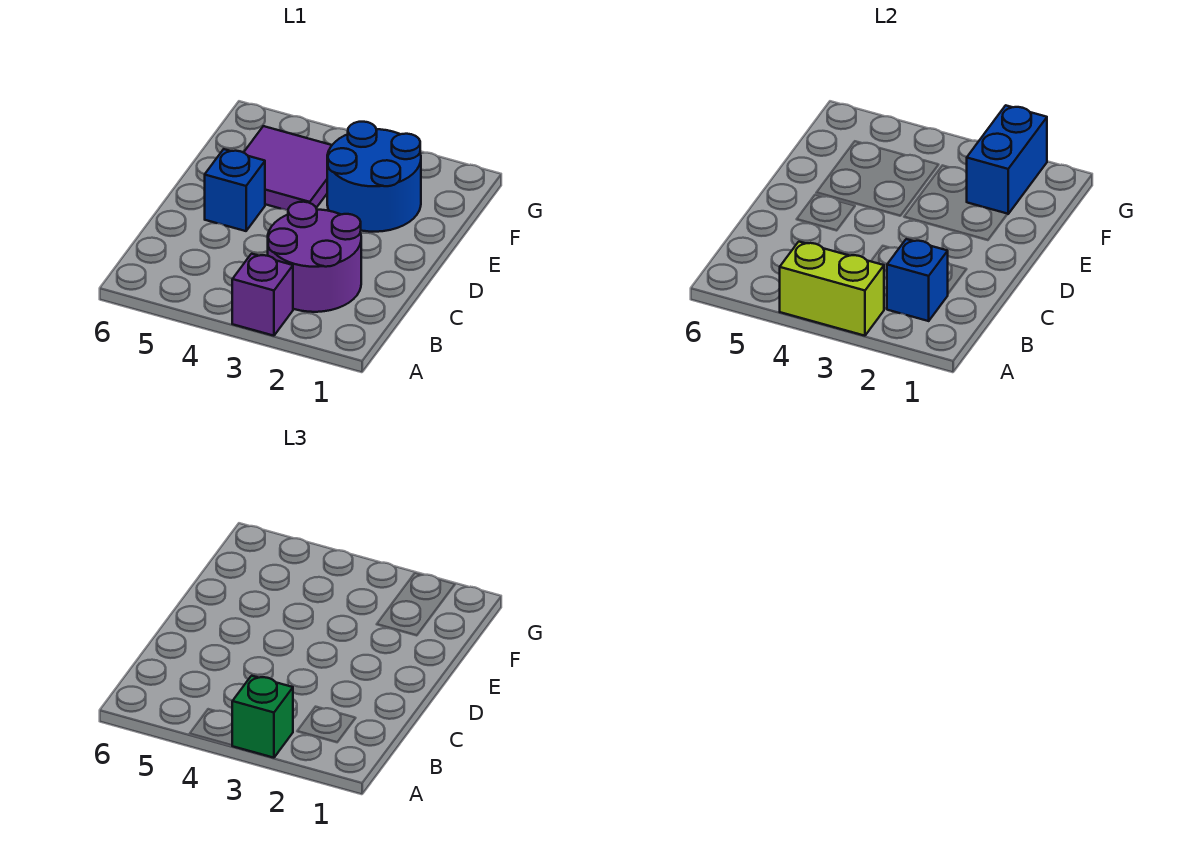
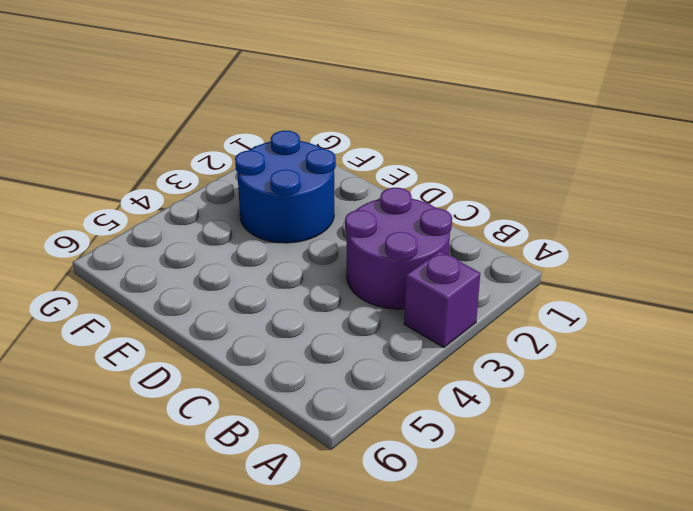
none -> blue 1x1 brick [205,149,265,231]
none -> purple 2x2 tile [244,126,332,211]

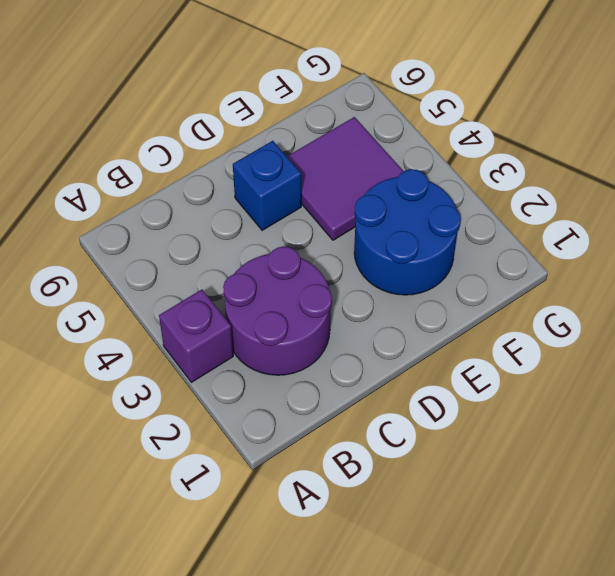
none -> lime 1x2 brick [780,242,884,336]
none -> blue 1x1 brick [887,239,948,321]

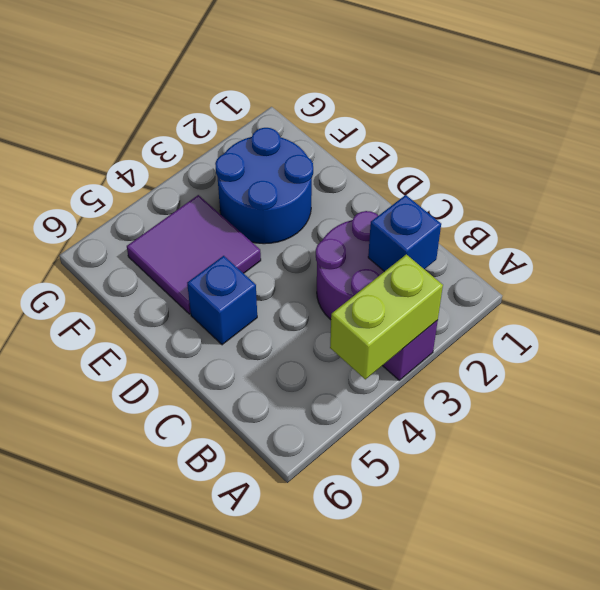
none -> blue 1x2 brick [967,105,1047,214]
none -> green 1x1 brick [232,676,293,758]

